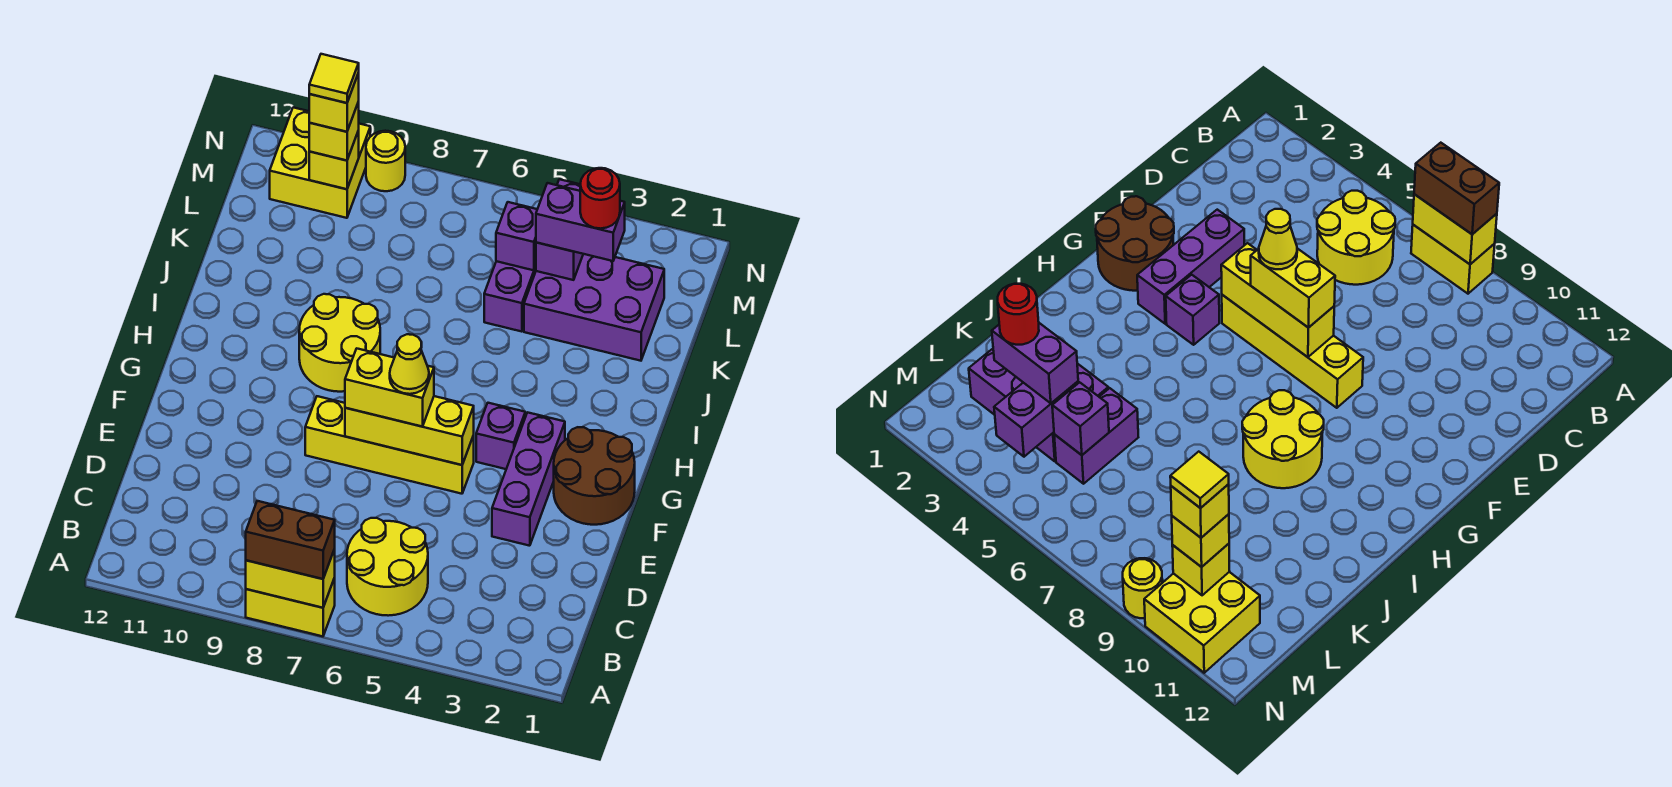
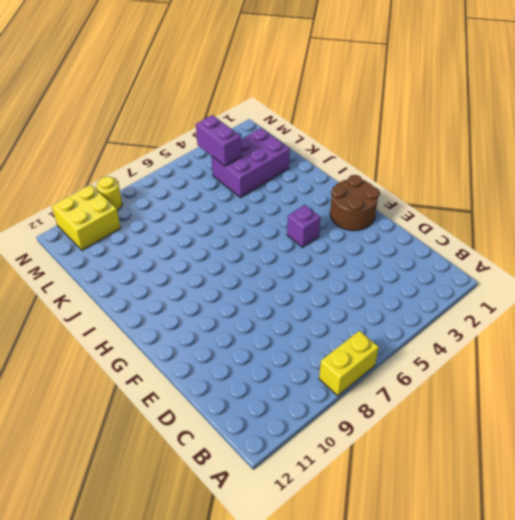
none -> yellow 2x2 round brick [347,518,428,616]
none -> purple 1x3 brick [492,412,565,546]
none -> yellow 1x4 brick [305,396,474,494]

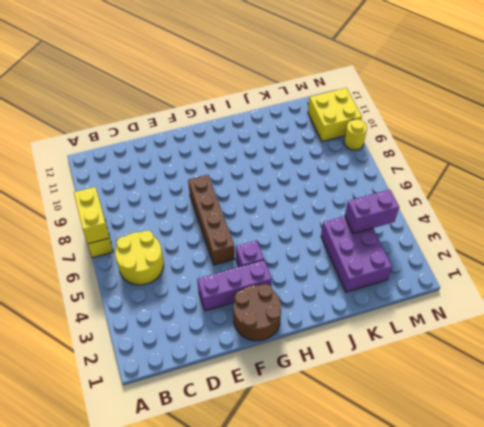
brown 1x4 brick [188,175,235,265] -> yellow 1x4 brick [305,396,474,494]
none -> yellow 2x2 round brick [299,294,380,392]
none -> purple 1x2 brick [484,261,536,332]
none -> yellow 1x3 brick [345,396,474,465]

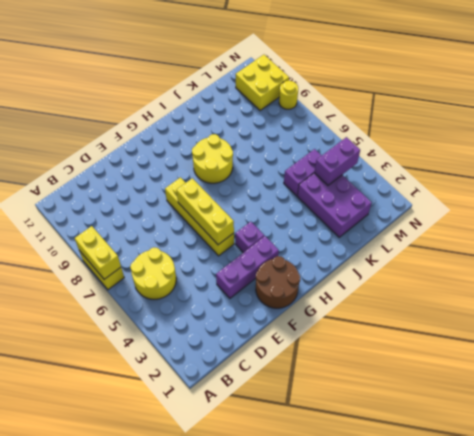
none -> purple 1x1 brick [496,202,537,270]
none -> yellow 1x1 brick [309,131,359,189]
none -> brown 1x2 brick [246,501,335,579]

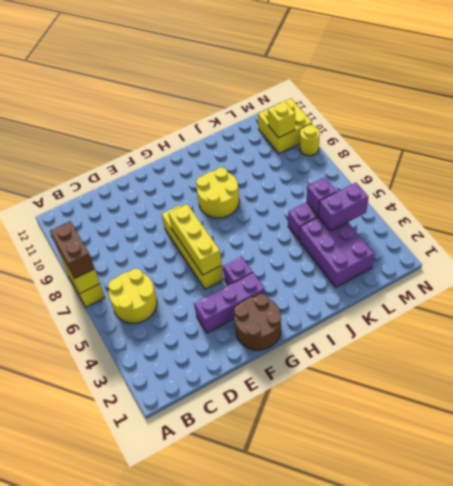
none -> yellow 1x2 brick [345,349,434,426]
none -> purple 1x2 brick [536,183,625,261]
none -> yellow 1x1 brick [309,102,359,161]

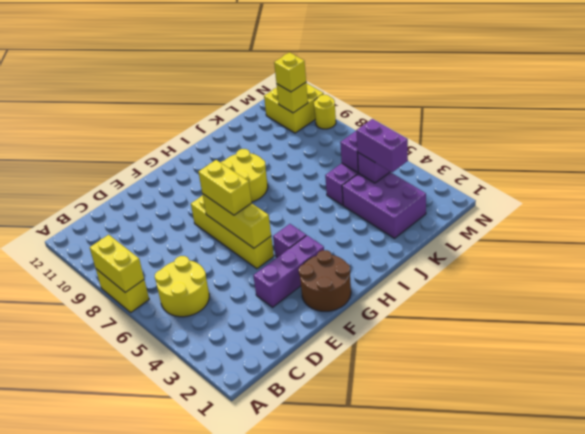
none -> brown 1x2 brick [246,501,335,579]
none -> yellow 1x1 cone [390,334,429,394]
none -> red 1x1 round brick [580,168,620,229]

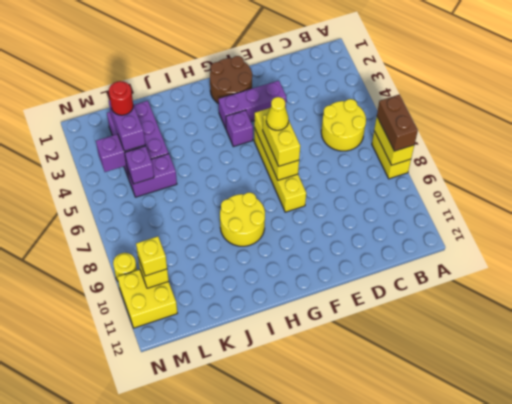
none -> yellow 1x1 brick [309,73,359,132]
none -> yellow 1x1 tile [309,54,359,103]

